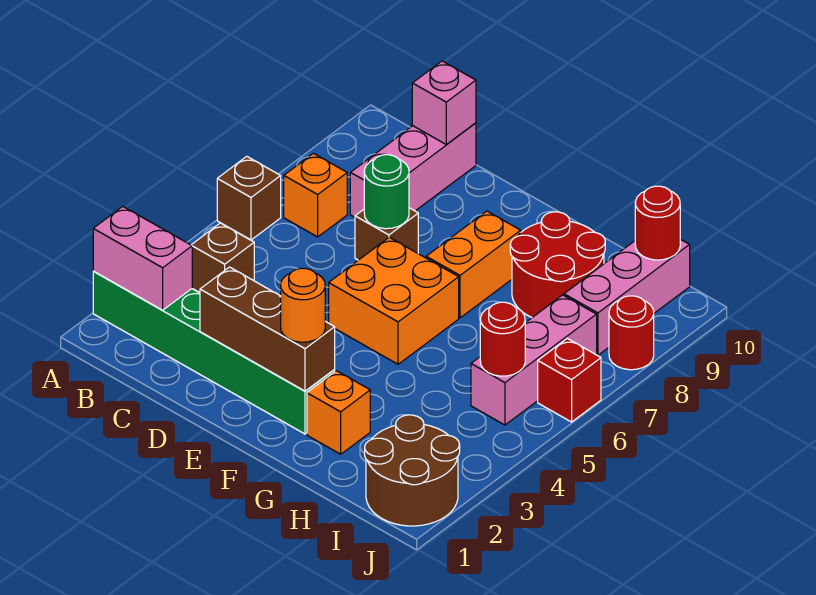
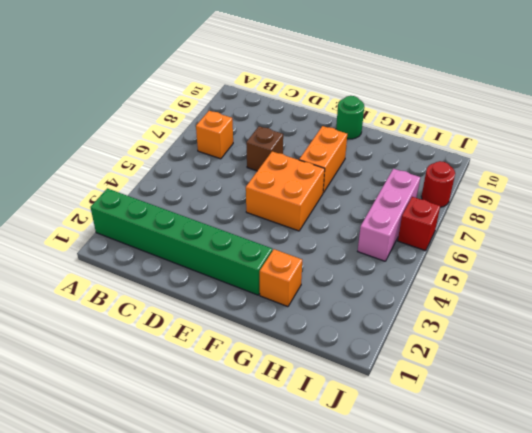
green 1x1 round brick [336,96,364,139] -> green 1x1 round brick moved to [364,155,409,229]
none -> brown 1x1 brick [217,156,281,240]
none -> brown 1x1 brick [192,223,254,293]
none -> pink 1x3 brick [350,123,476,217]

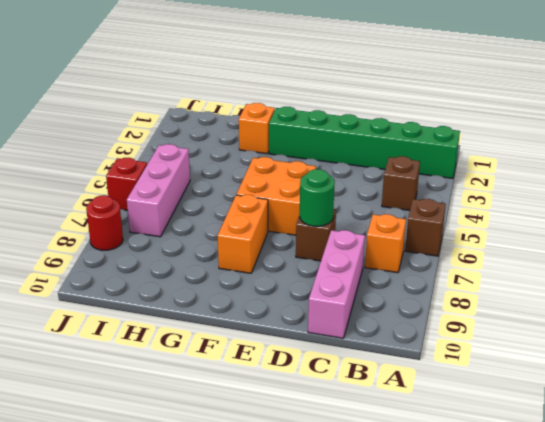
none -> red 2x2 round brick [510,212,605,317]
none -> brown 2x2 round brick [365,415,460,526]
none -> pink 1x3 brick [564,239,690,355]

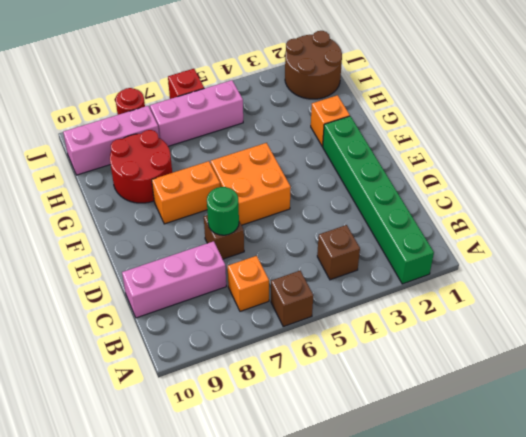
none -> pink 1x2 brick [93,206,192,310]
none -> pink 1x1 brick [412,61,476,145]
none -> brown 1x3 brick [200,267,335,391]

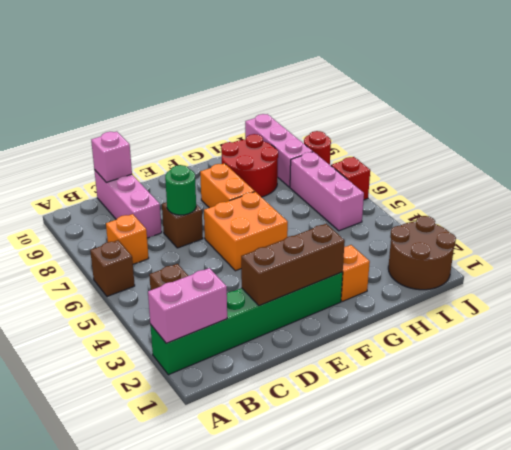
none -> red 1x1 round brick [480,302,525,376]
none -> red 1x1 round brick [635,186,680,260]
none -> orange 1x1 round brick [281,268,325,342]

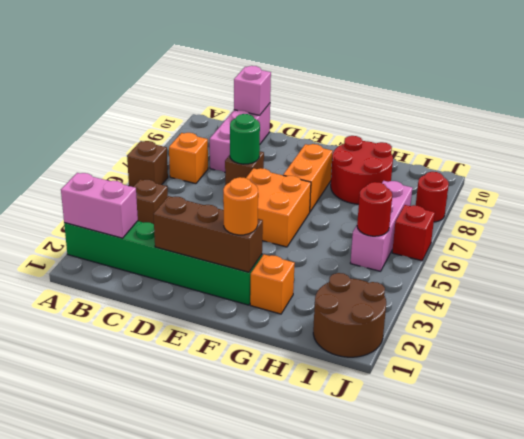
none -> pink 1x3 brick [564,239,690,355]
none -> red 1x1 round brick [635,186,680,260]

